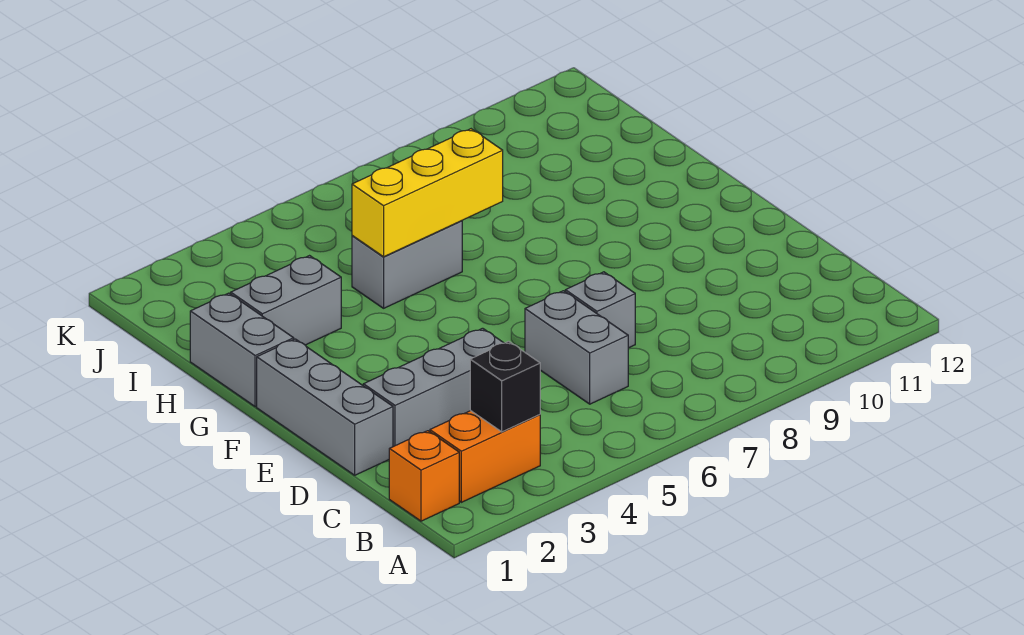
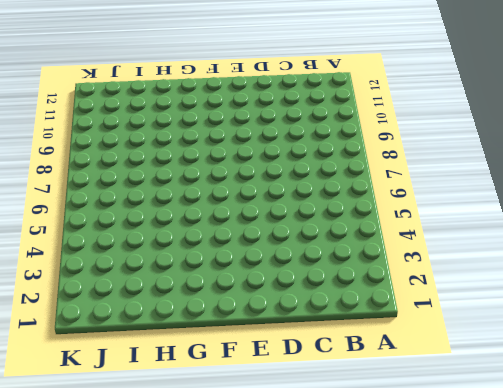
none -> orange 1x1 brick [389,431,459,521]
none -> orange 1x2 brick [430,411,540,502]

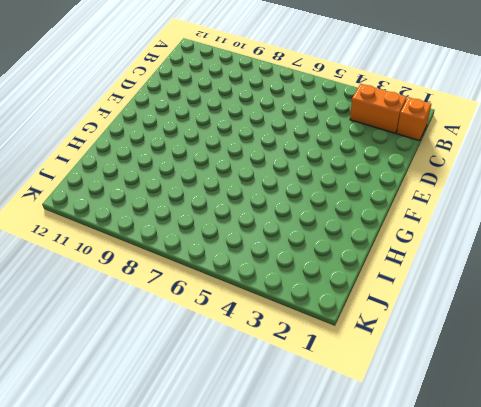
none -> grey 1x2 brick [525,291,628,404]
none -> grey 1x3 brick [257,339,393,475]

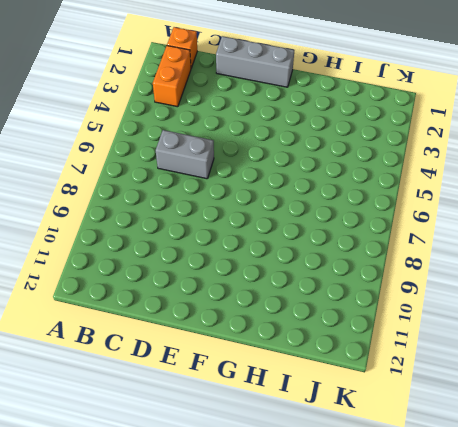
none -> grey 1x3 brick [363,328,503,447]
none -> grey 1x1 brick [565,272,635,348]

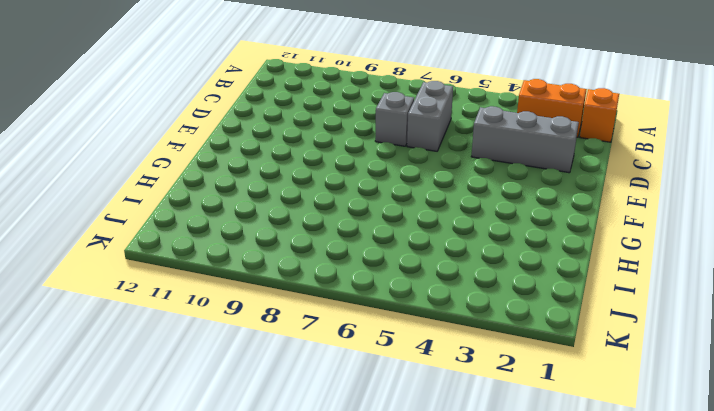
none -> grey 1x3 brick [257,339,393,475]
none -> grey 1x2 brick [190,293,294,407]

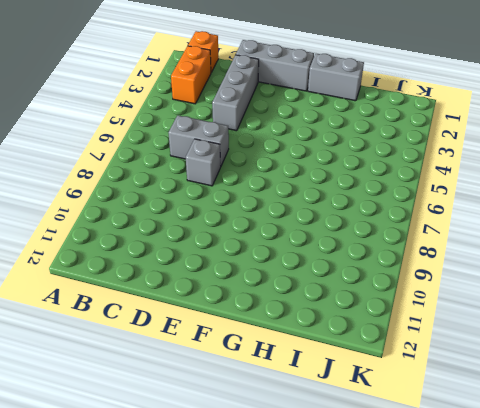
none -> grey 1x2 brick [231,256,341,345]
none -> grey 1x2 brick [352,221,462,308]

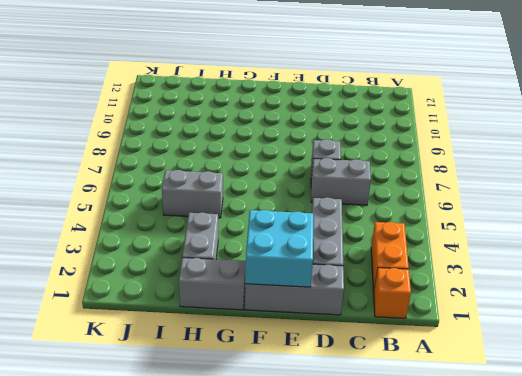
cyan 2x2 brick [245,210,313,287] -> none
grey 1x2 brick [162,170,223,218] -> grey 1x2 brick turned to [352,221,462,308]
none -> black 1x1 brick [470,341,540,432]
none -> yellow 1x3 brick [352,129,503,257]

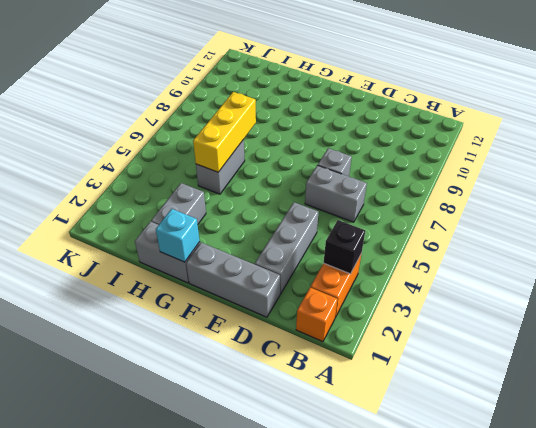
cyan 1x1 brick [156,209,200,262] -> none

